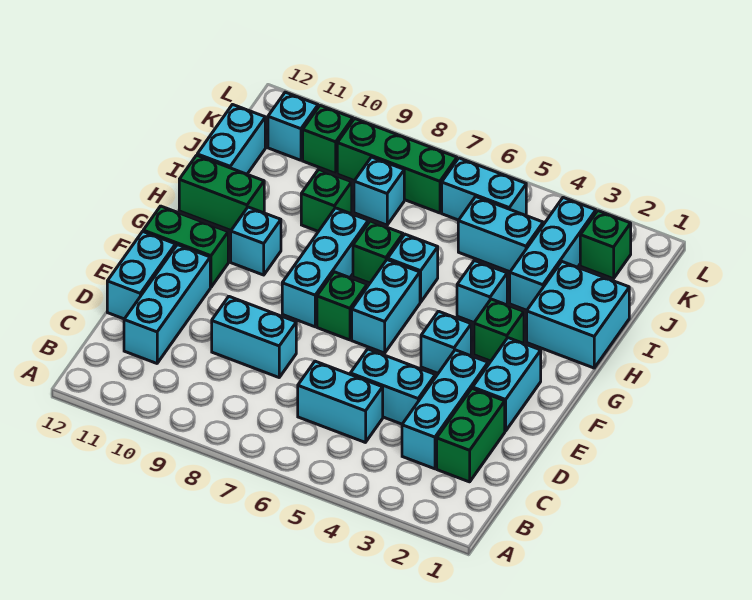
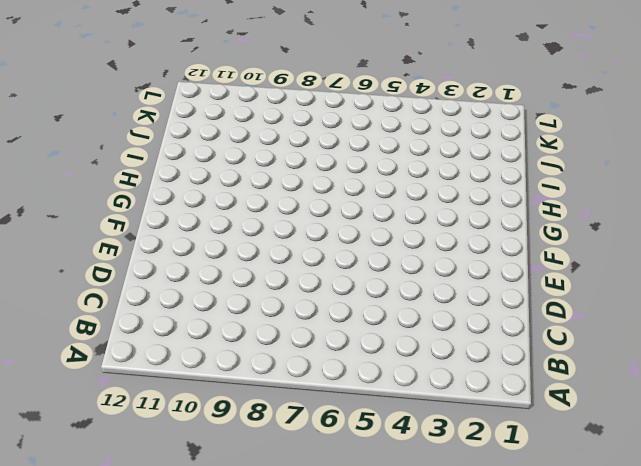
none -> green 1x2 brick [437,388,505,482]
none -> cyan 1x3 brick [402,350,488,469]
none -> cyan 1x2 brick [298,361,383,443]
none -> cyan 1x3 brick [124,245,210,363]

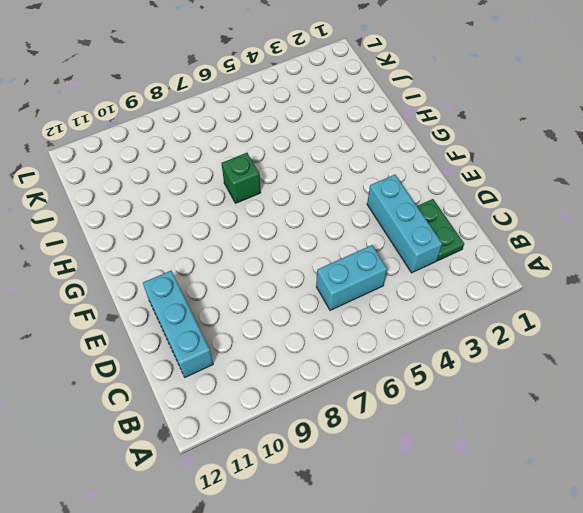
green 1x2 plate [417,199,464,261] -> green 1x2 brick [437,388,505,482]
none -> cyan 1x2 brick [350,349,435,424]
none -> cyan 1x2 brick [212,296,296,377]
none -> cyan 1x2 brick [107,232,176,319]
none -> cyan 1x2 brick [473,338,541,431]

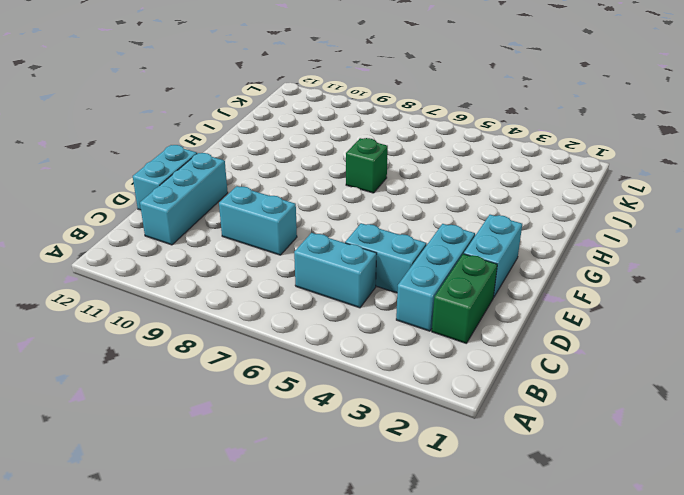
none -> cyan 1x1 brick [421,311,471,373]
none -> cyan 1x2 brick [352,260,420,353]
none -> green 1x1 brick [317,272,367,340]
none -> cyan 1x3 brick [282,208,368,327]

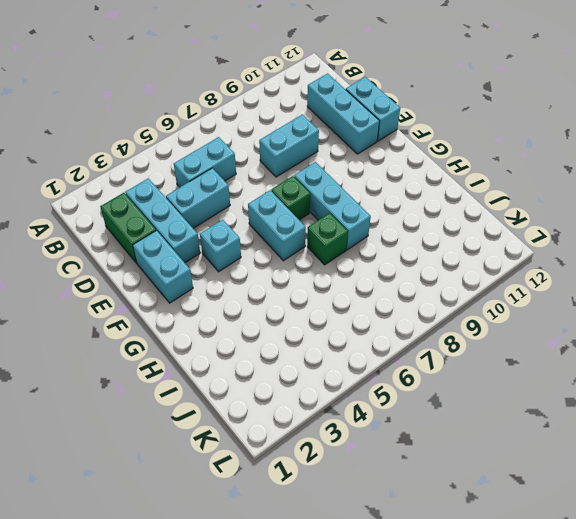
none -> green 1x2 brick [143,206,228,287]
none -> green 1x1 brick [474,299,524,361]
none -> cyan 1x1 brick [231,207,281,275]
none -> cyan 2x2 brick [527,262,629,368]

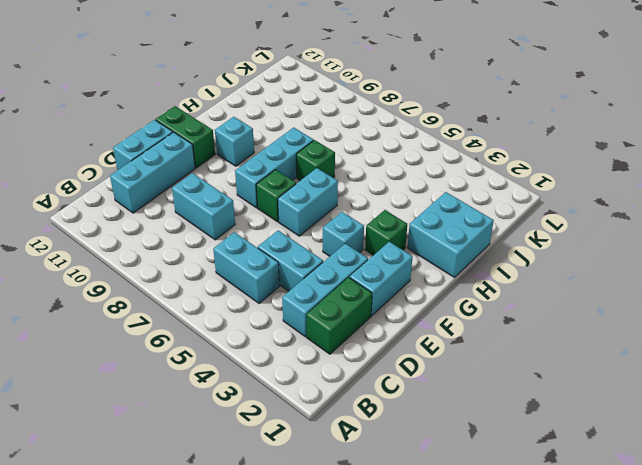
none -> cyan 1x1 brick [457,261,507,322]
none -> cyan 1x1 brick [388,234,438,302]
none -> green 1x2 brick [179,155,264,230]
none -> cyan 1x3 brick [510,198,596,310]

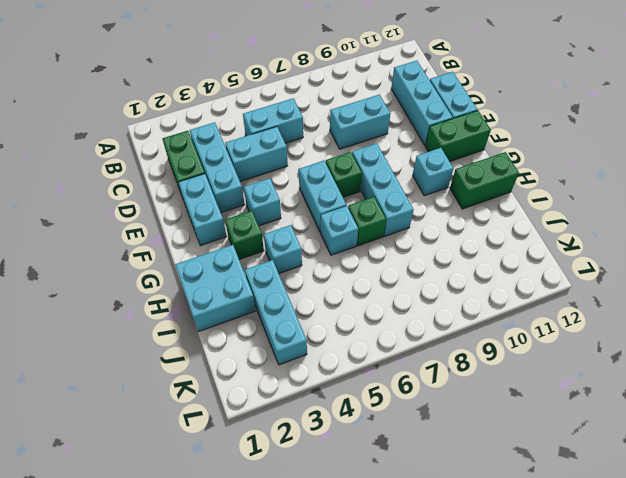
none -> green 1x1 brick [301,169,352,231]
none -> cyan 1x2 brick [197,105,265,174]
none -> cyan 1x2 brick [458,197,543,272]
none -> cyan 1x1 brick [354,157,404,225]

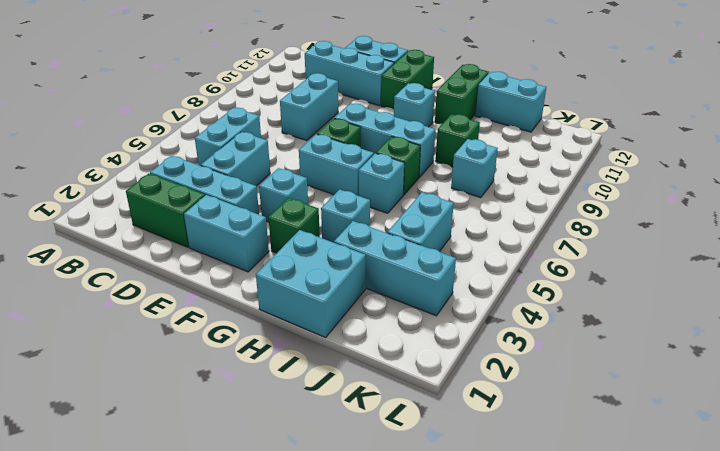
none -> green 1x1 brick [580,211,631,279]
none -> cyan 1x2 brick [442,158,526,220]
none -> green 1x3 brick [337,119,457,213]
none -> green 1x1 brick [303,106,353,173]

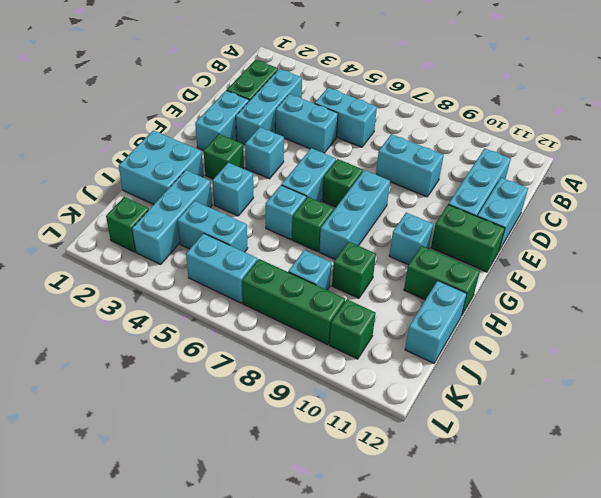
none -> cyan 1x1 brick [268,92,318,160]

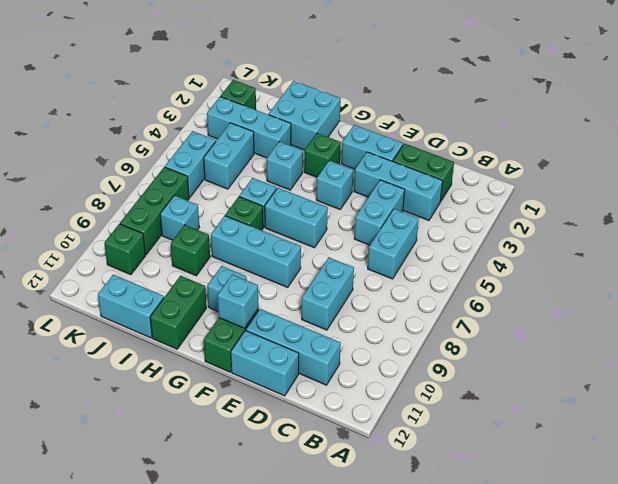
cyan 1x1 brick [218,275,259,328] -> cyan 1x1 brick moved to [268,92,318,160]
none -> green 1x1 brick [317,272,367,340]

